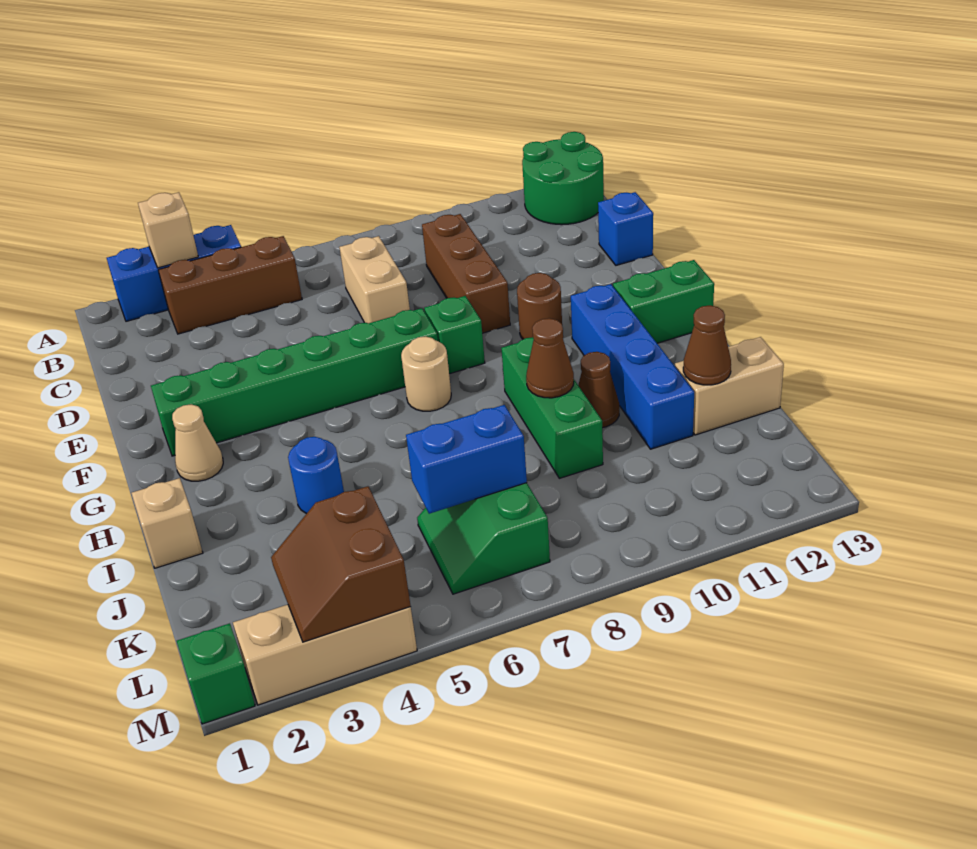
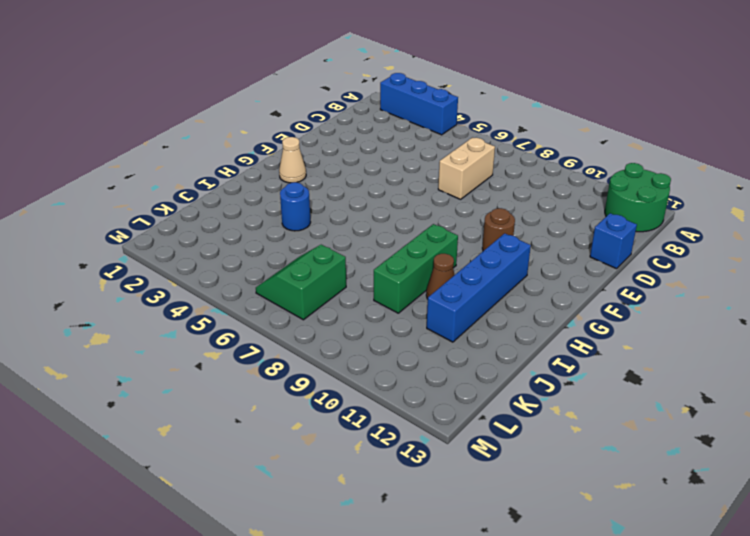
none -> brown 1x3 brick [158,236,302,334]
none -> brown 1x3 brick [422,214,510,333]
none -> green 1x6 brick [151,308,438,456]

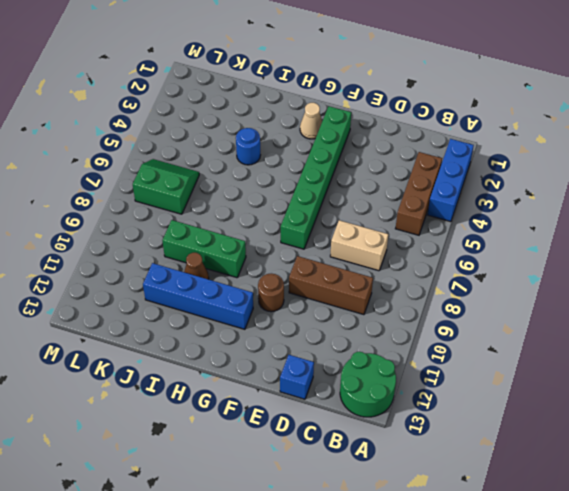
none -> green 1x1 brick [424,296,485,374]
none -> tan 1x1 round brick [401,336,451,411]
none -> green 1x2 brick [613,260,714,343]

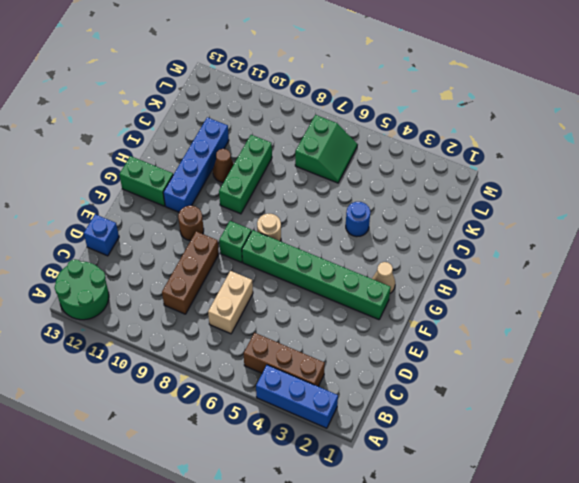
none -> tan 1x1 brick [131,478,203,568]
none -> tan 1x2 brick [675,337,784,435]
none -> green 1x1 brick [177,623,255,724]

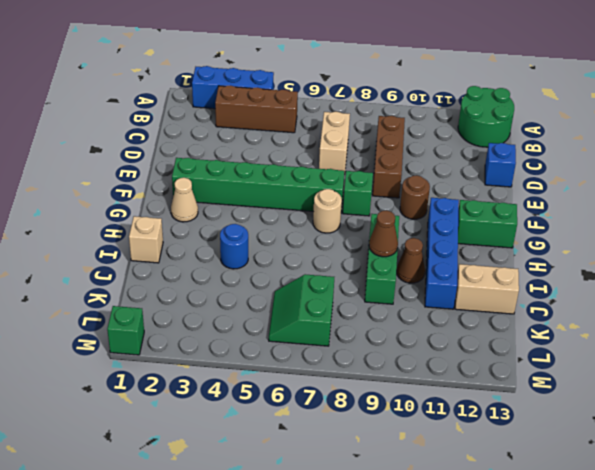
none -> tan 1x3 brick [233,605,417,705]
none -> tan 1x1 brick [138,192,198,268]
none -> brown 1x1 cone [683,306,731,385]

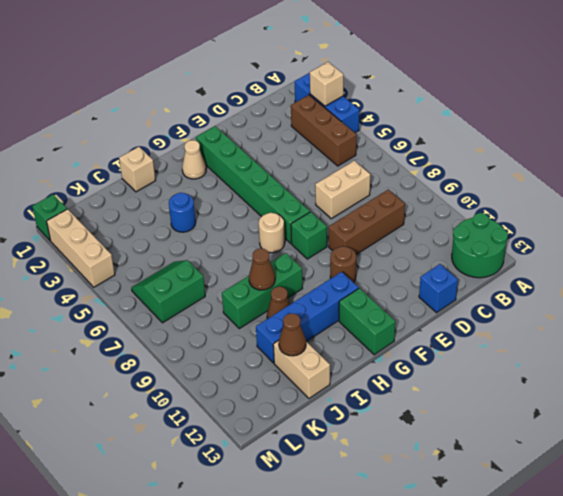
none -> blue 1x2 brick [406,405,527,514]
none -> brown 2x2 slope [271,486,411,642]

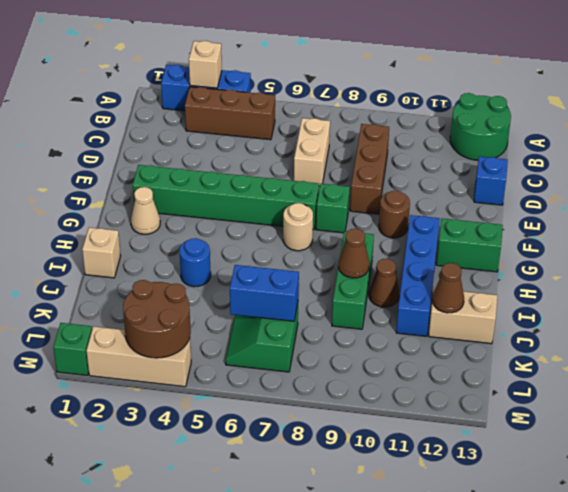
brown 2x2 round brick [123,280,191,358] -> brown 2x2 slope [271,486,411,642]

